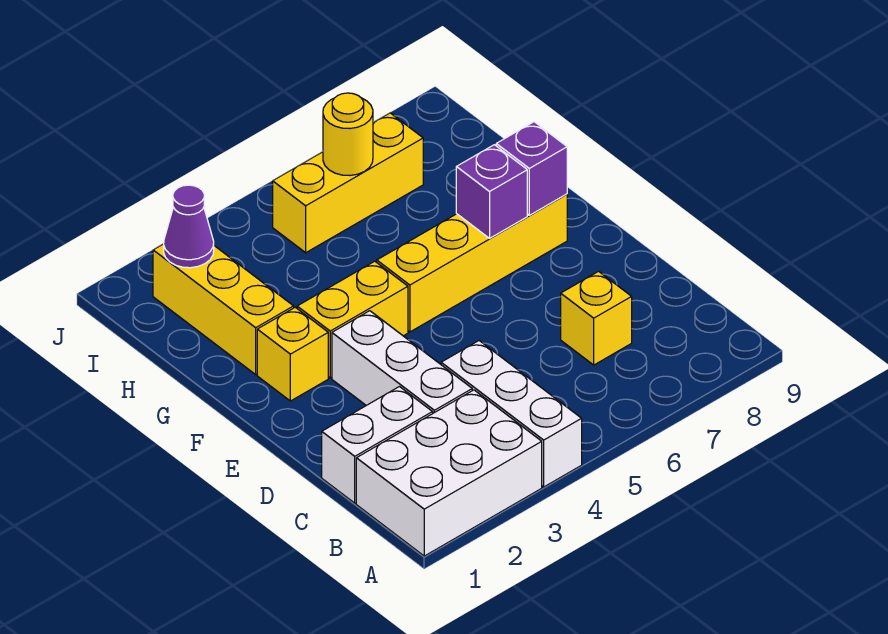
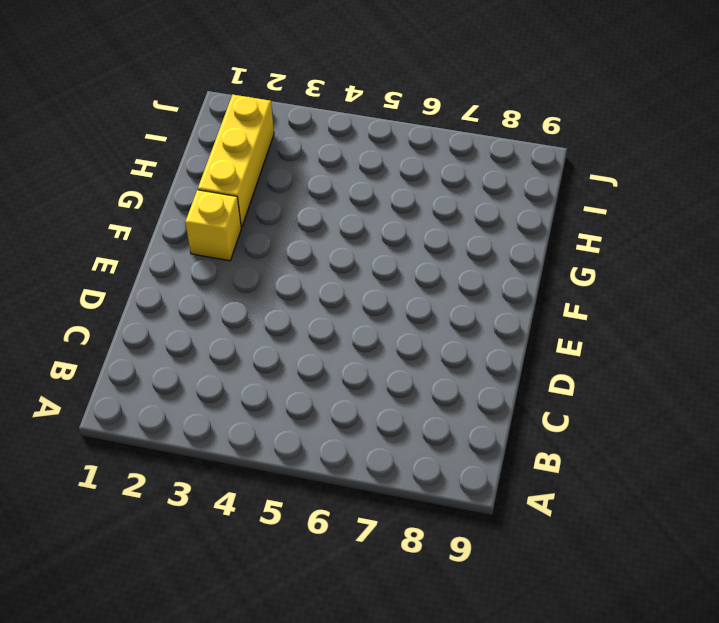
none -> white 2x3 brick [356,390,542,556]
none -> white 1x3 brick [441,341,582,487]
none -> white 1x2 brick [322,387,433,503]

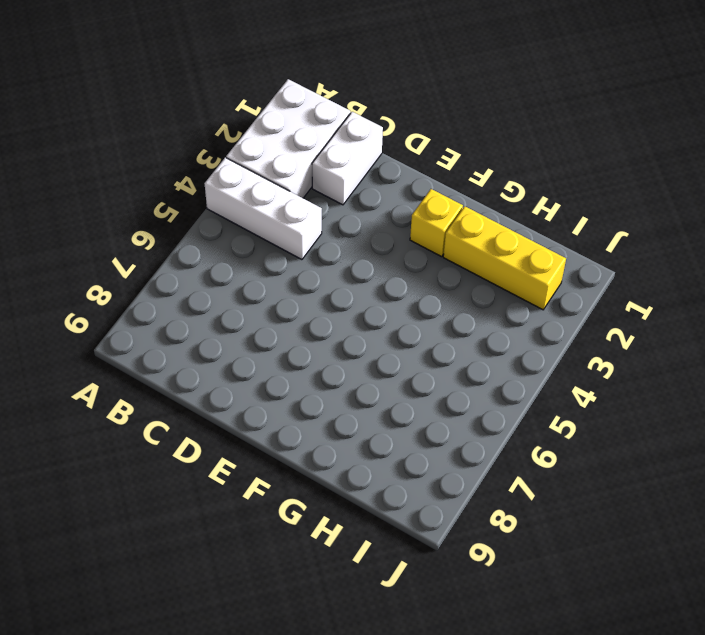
none -> white 1x3 brick [332,311,472,413]
none -> yellow 1x1 brick [561,271,632,365]
none -> yellow 1x2 brick [297,261,408,378]

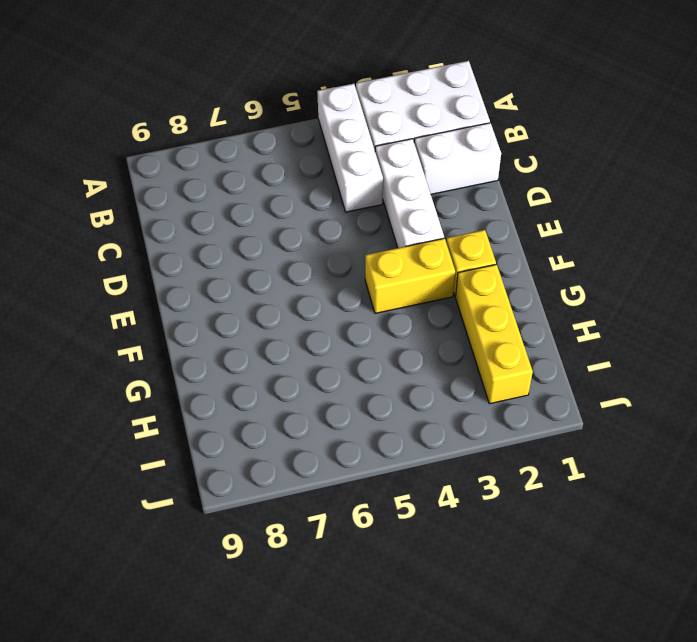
none -> yellow 1x1 brick [561,271,632,365]
none -> yellow 1x4 brick [377,194,567,332]
none -> yellow 1x3 brick [273,113,423,253]

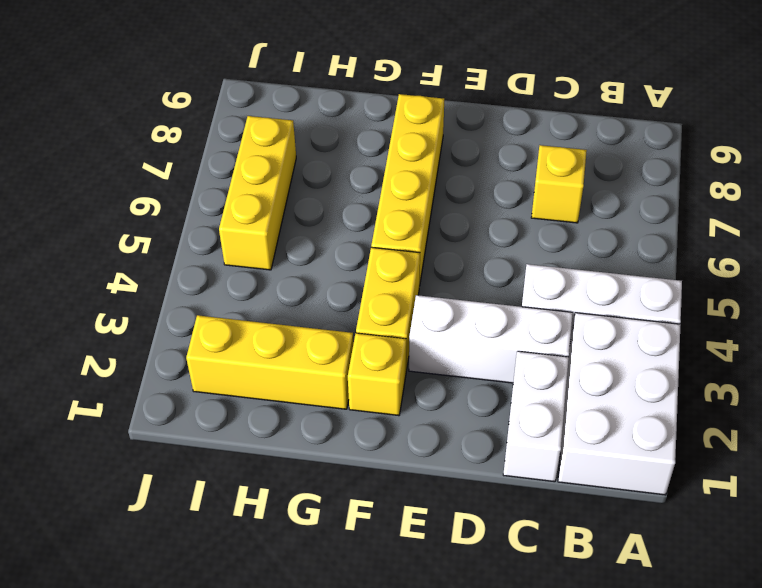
none -> purple 1x1 brick [456,145,527,238]
none -> purple 1x1 brick [496,122,567,215]
none -> purple 1x1 cone [164,185,214,268]

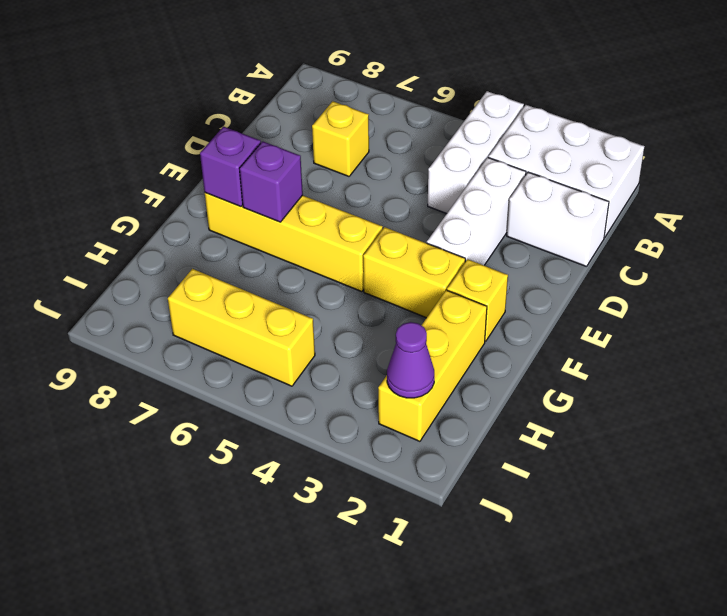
none -> yellow 1x1 round brick [323,93,373,175]

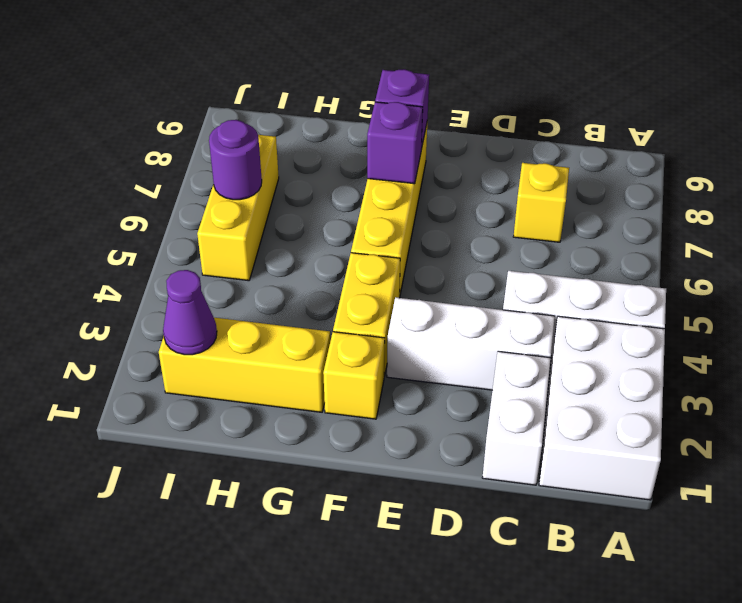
purple 1x1 round brick [209,120,262,200] -> yellow 1x1 round brick [323,93,373,175]

